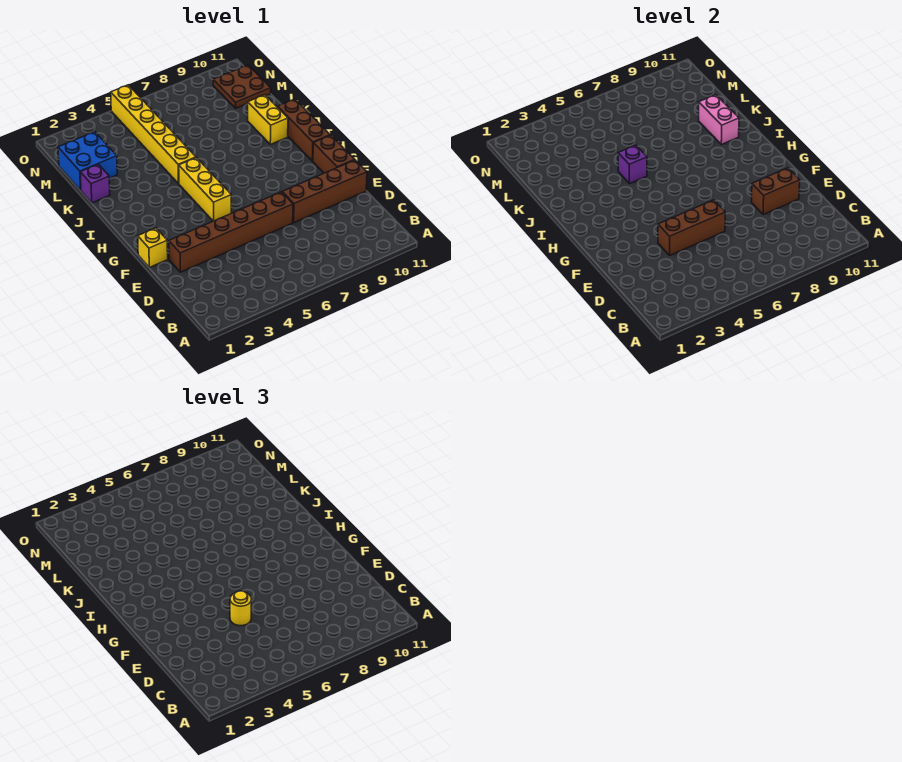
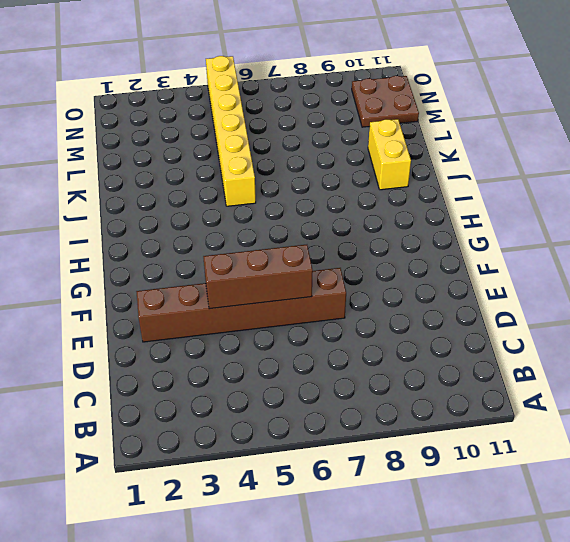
none -> brown 1x4 brick [282,160,367,223]
none -> yellow 1x1 brick [138,228,168,267]
none -> brown 1x2 brick [313,135,355,173]

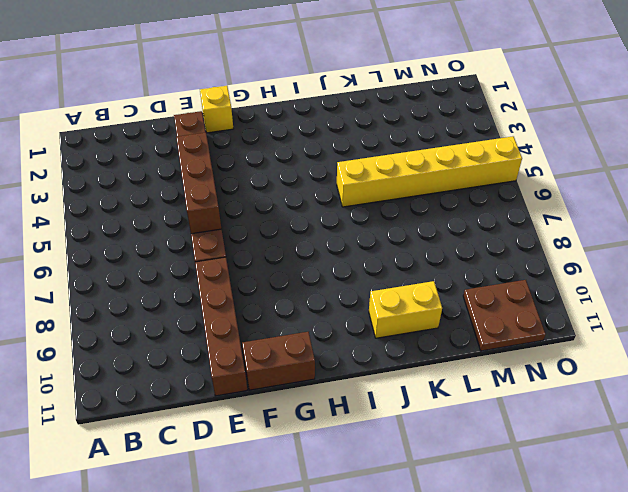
none -> yellow 1x3 brick [179,158,231,221]
none -> brown 1x3 brick [278,99,330,161]
none -> purple 1x1 brick [80,164,110,203]

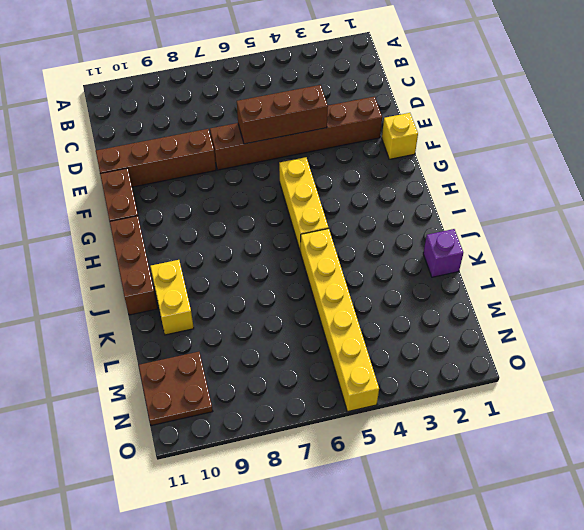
none -> blue 2x2 brick [58,132,117,190]
none -> brown 1x2 brick [752,168,800,215]
none -> purple 1x1 brick [618,145,647,184]

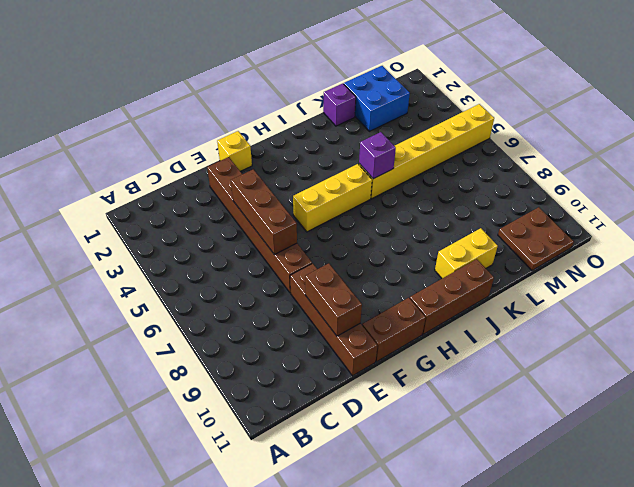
none -> pink 1x2 brick [699,95,739,144]
none -> yellow 1x1 round brick [230,591,251,626]

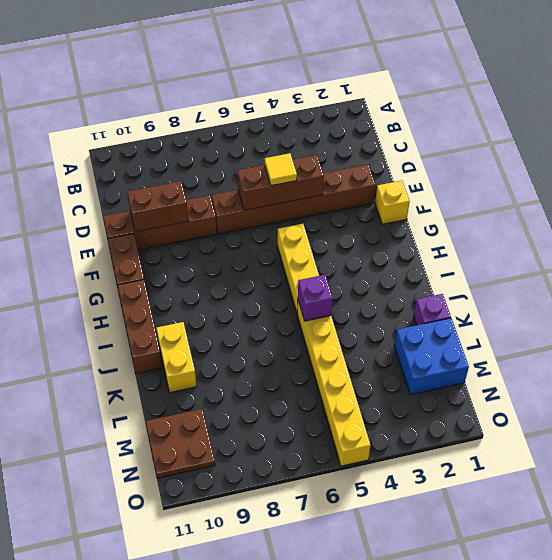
yellow 1x1 tile [265,153,297,186] -> yellow 1x1 round brick [230,591,251,626]
none -> pink 1x2 brick [699,95,739,144]

